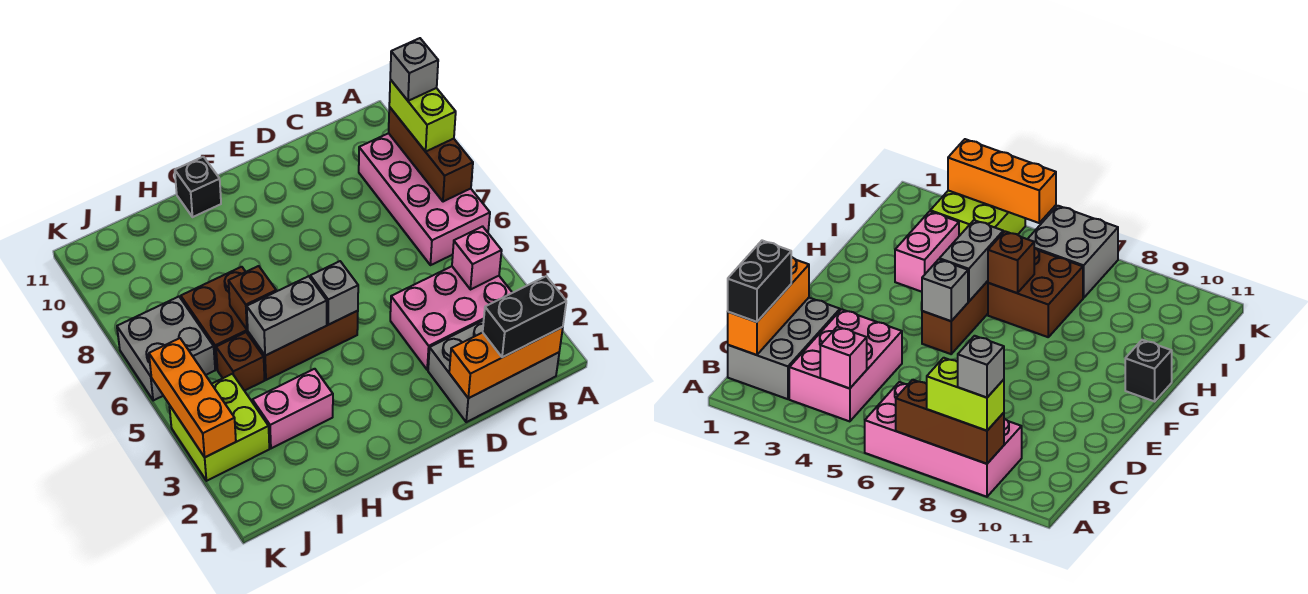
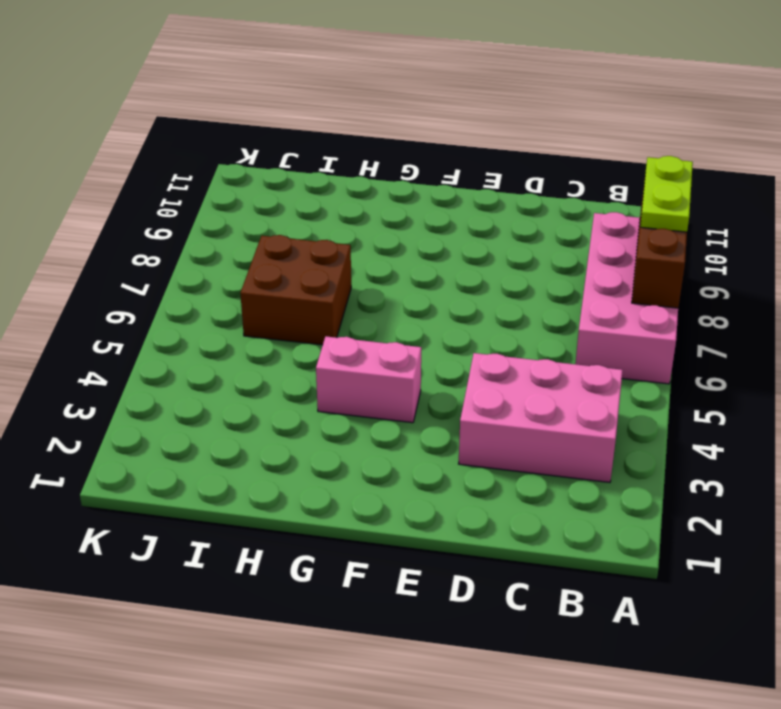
lime 1x2 plate [640,156,693,232] -> lime 1x2 brick [389,80,456,152]
pink 1x2 brick [316,336,421,423] -> pink 1x2 brick moved to [252,369,333,448]
none -> grey 2x3 brick [428,320,559,422]
none -> brown 1x3 brick [248,311,358,380]
none -> black 1x1 brick [175,157,221,217]

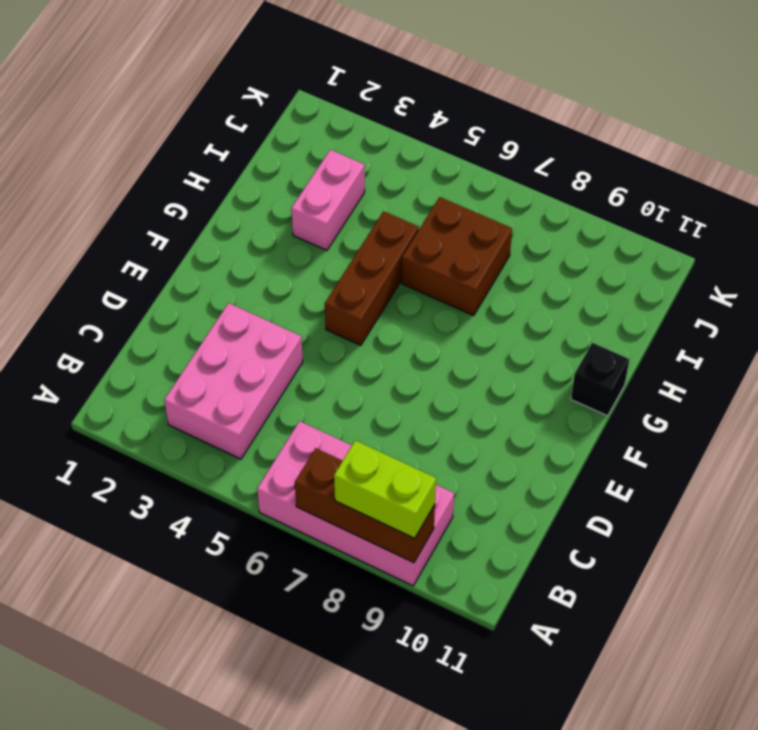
none -> grey 2x3 brick [428,320,559,422]
none -> brown 1x1 brick [216,332,265,391]
none -> lime 2x2 brick [169,374,269,481]

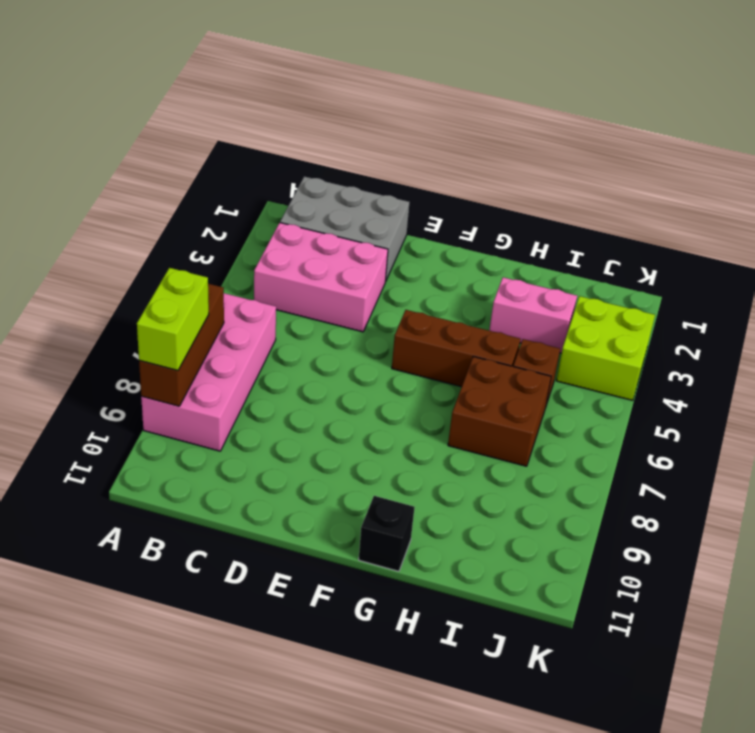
none -> grey 2x2 brick [117,297,215,400]
none -> orange 1x3 brick [449,327,563,398]
none -> pink 1x1 brick [452,226,502,290]

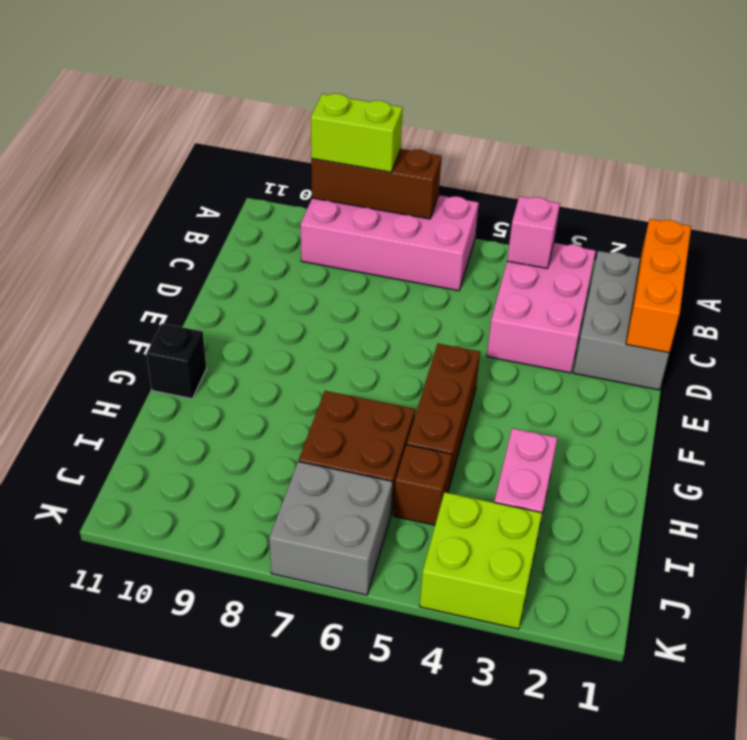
none -> grey 1x1 brick [310,261,358,325]
none -> grey 1x2 brick [247,276,327,356]
none -> brown 1x1 brick [229,266,276,330]

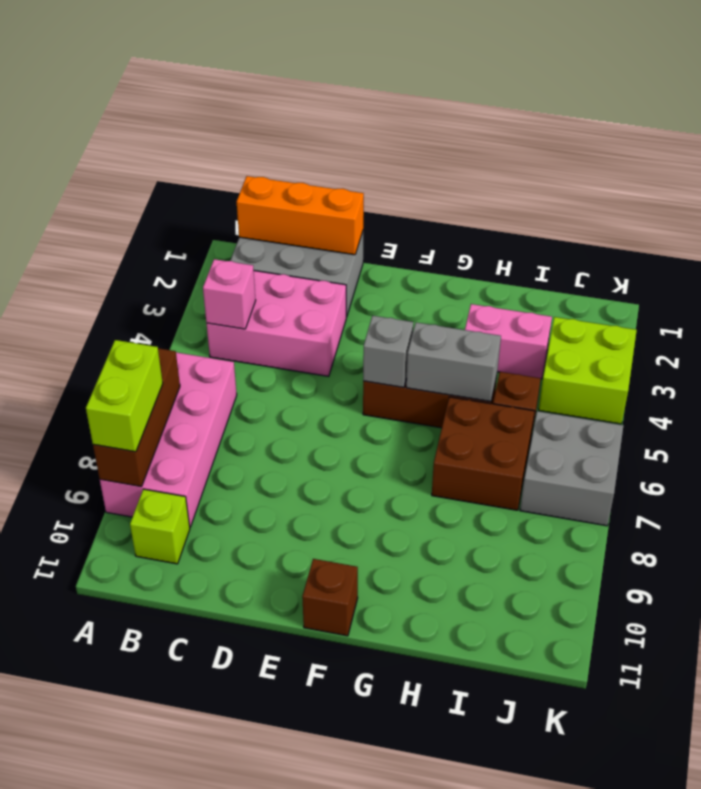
lime 1x1 brick [130,489,190,564] -> none
brown 1x1 brick [302,559,358,636] -> brown 1x1 brick moved to [229,266,276,330]
none -> black 1x1 brick [175,157,221,217]
none -> orange 1x3 brick [149,338,236,457]
none -> black 1x2 brick [483,276,566,357]

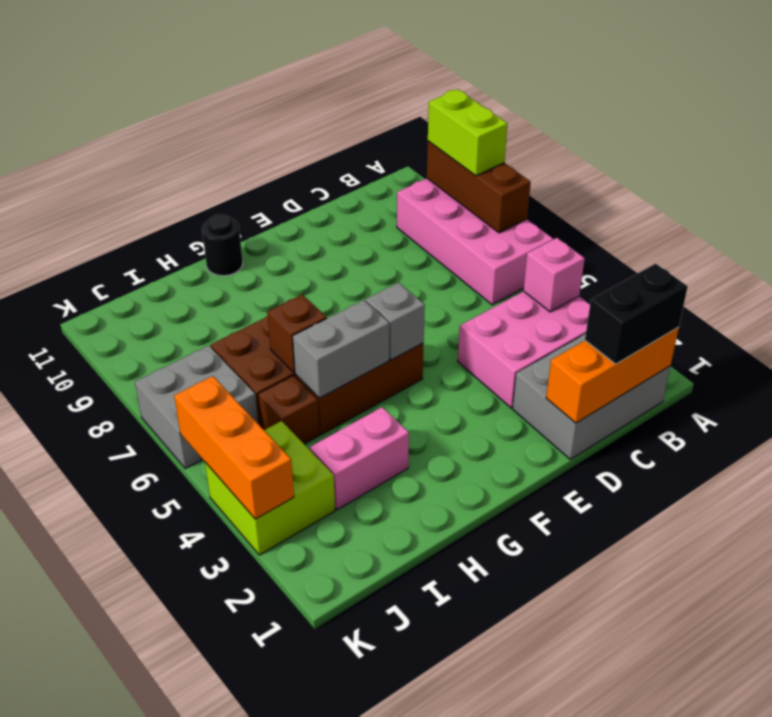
black 1x1 round brick [202,215,243,276] -> black 1x1 brick [175,157,221,217]
none -> grey 1x1 brick [390,38,438,101]

